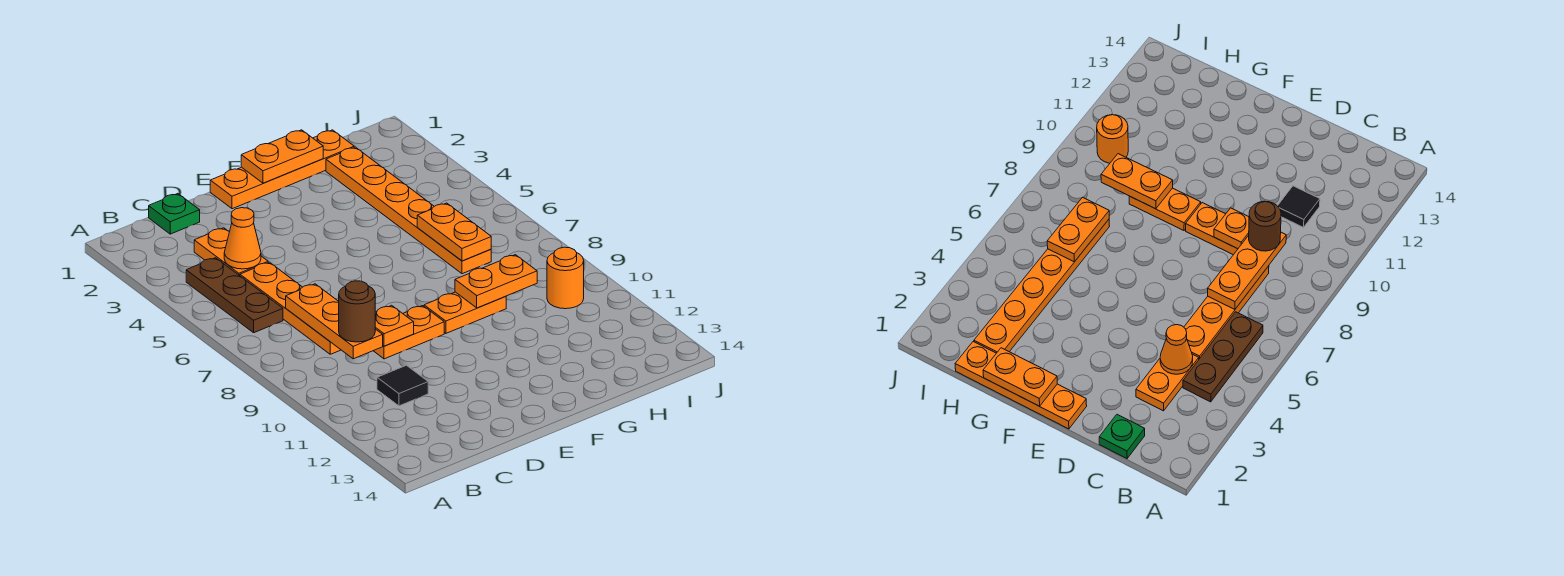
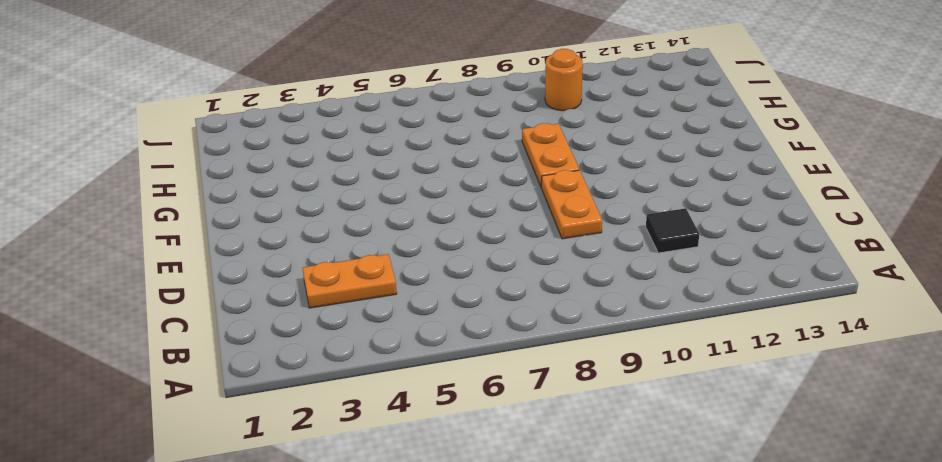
none -> brown 1x3 plate [186,258,283,333]
none -> green 1x1 plate [149,194,200,234]
none -> orange 1x4 plate [240,262,341,354]

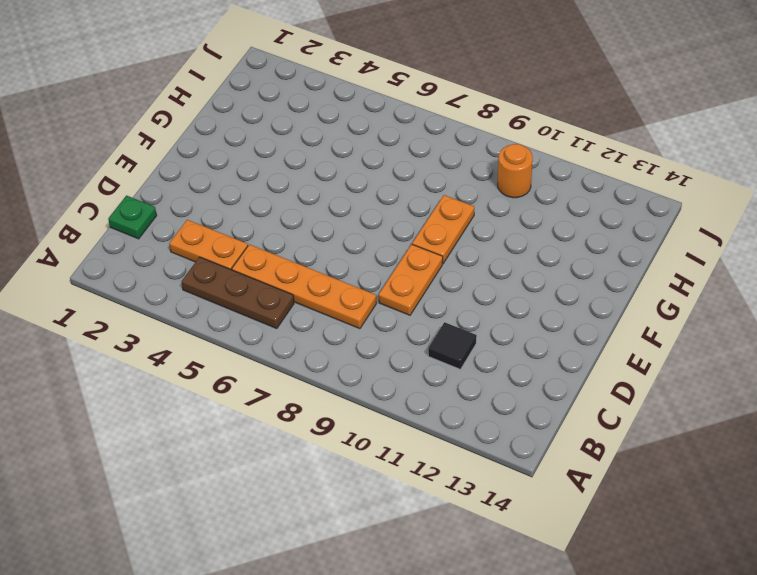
none -> orange 1x4 plate [210,130,354,209]
none -> orange 1x6 plate [326,147,491,274]
none -> orange 1x1 cone [224,208,261,269]

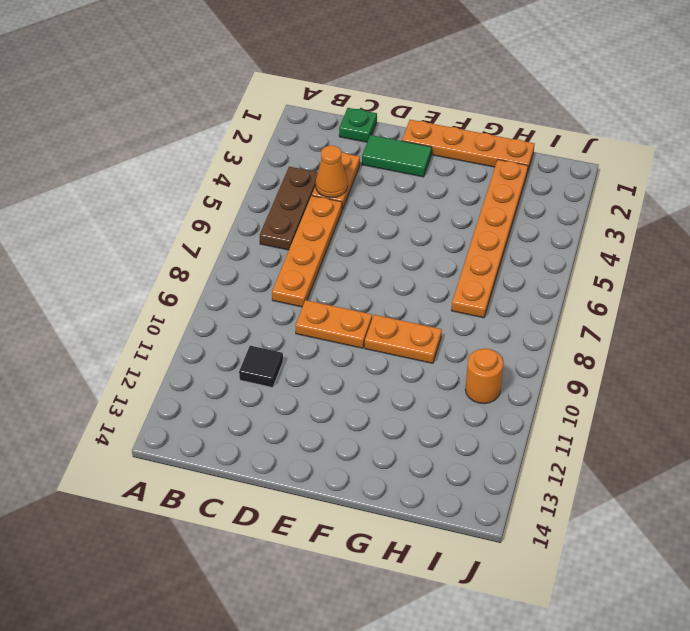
green 1x2 tile [362,135,432,177] -> none
none -> orange 1x3 plate [286,284,383,359]
none -> orange 1x1 plate [375,305,414,346]
none -> orange 1x2 plate [241,130,323,183]

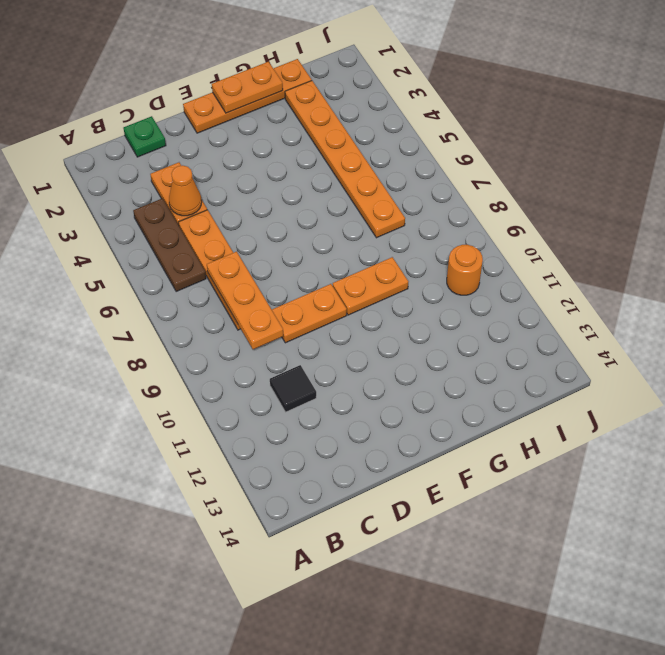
none -> orange 1x1 plate [375,305,414,346]
none -> orange 1x2 plate [455,255,537,308]
none -> orange 1x2 plate [417,203,491,261]

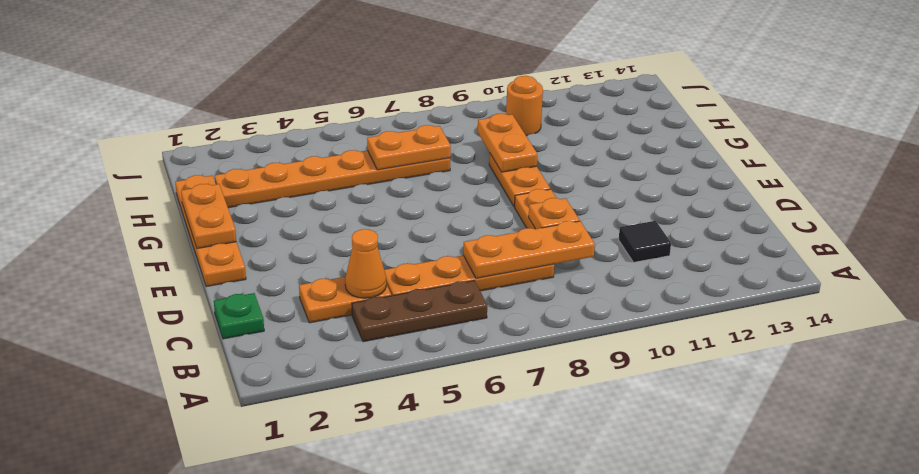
none -> brown 1x1 round brick [339,281,375,342]

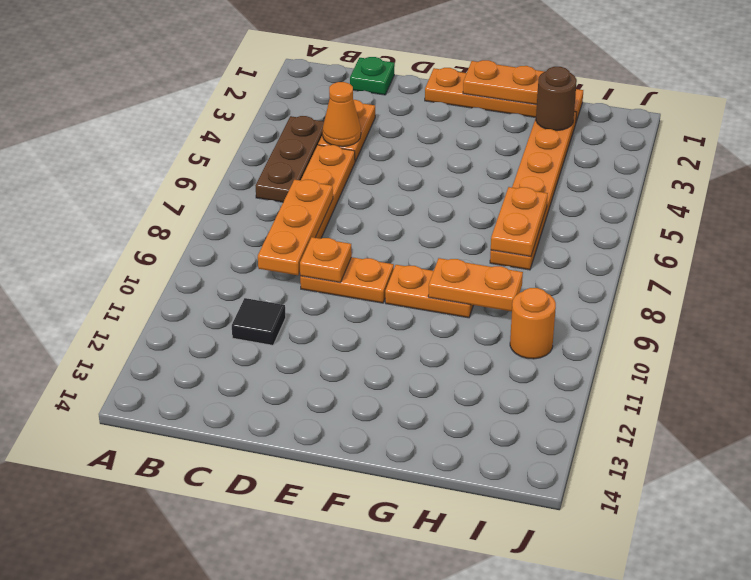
brown 1x1 round brick [536,67,577,131] -> brown 1x1 round brick moved to [339,281,375,342]

